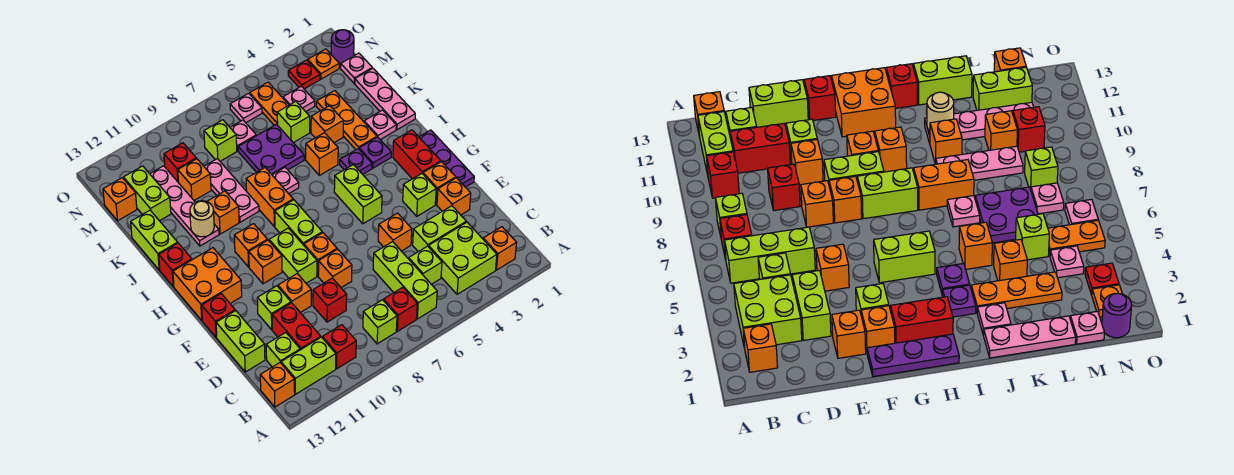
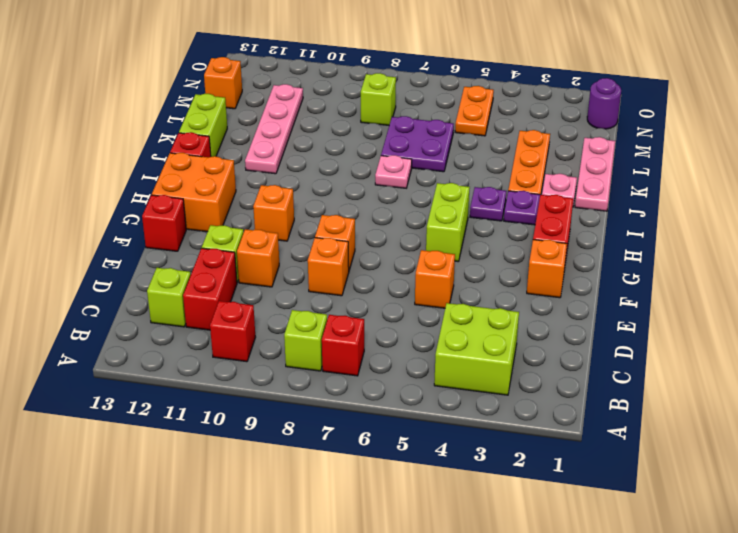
none -> orange 1x1 brick [483,227,517,270]
none -> lime 1x3 brick [373,242,437,319]
none -> lime 1x2 brick [281,337,336,394]
none -> orange 1x1 brick [260,363,295,407]

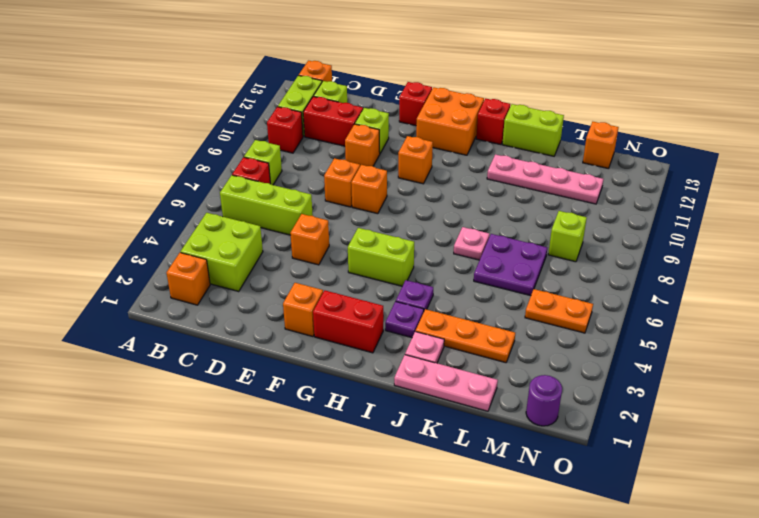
none -> lime 1x1 brick [409,246,442,284]
none -> lime 1x2 brick [413,206,466,252]
none -> red 1x1 brick [313,278,347,322]
none -> lime 1x2 brick [216,311,265,372]

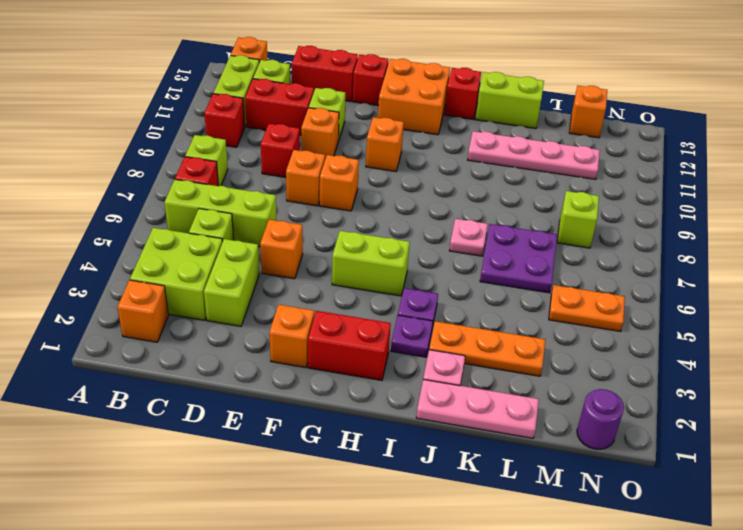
red 1x2 brick [292,46,358,102] -> lime 1x2 brick [216,311,265,372]
none -> orange 1x1 brick [437,178,471,215]
none -> purple 1x3 plate [419,130,474,187]
none -> lime 1x1 brick [403,174,436,216]
none -> lime 1x2 brick [269,228,317,283]

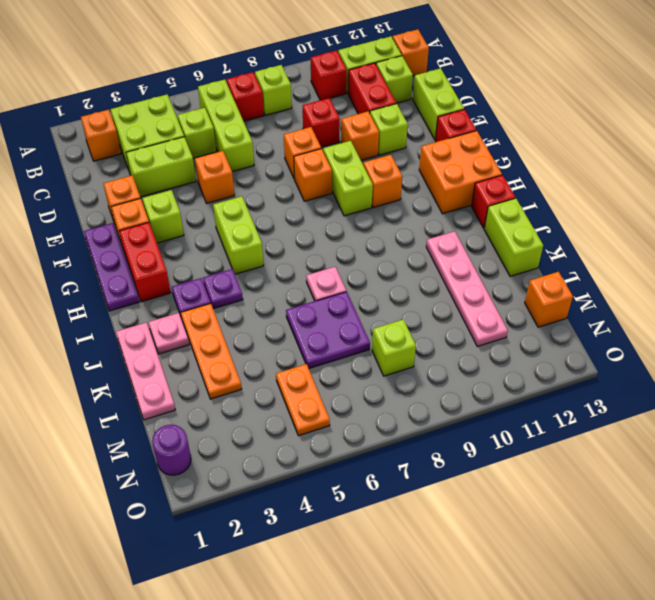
none -> lime 1x2 brick [275,200,322,245]
none -> orange 1x1 brick [234,224,267,267]
none -> orange 1x2 brick [246,168,293,227]
none -> orange 1x1 brick [306,133,338,175]

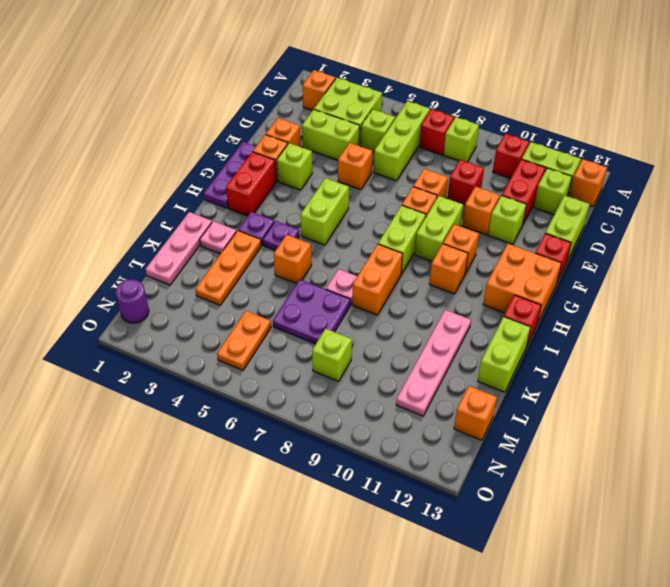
none -> pink 1x3 plate [204,159,259,222]
none -> orange 1x1 brick [207,191,239,234]
none -> orange 1x1 brick [311,106,343,143]
none -> lime 1x1 brick [277,102,310,143]

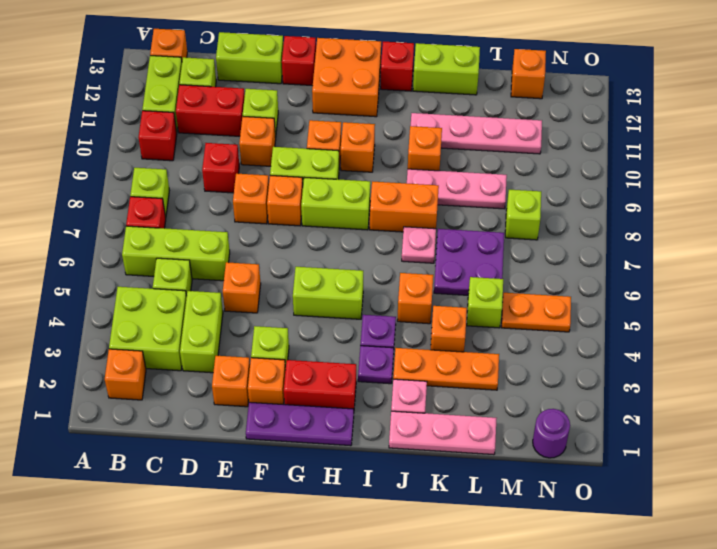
none -> orange 1x1 brick [178,159,211,200]
none -> lime 1x2 brick [123,166,171,221]
none -> pink 1x1 plate [341,53,372,83]
none -> pink 1x1 plate [283,86,315,112]

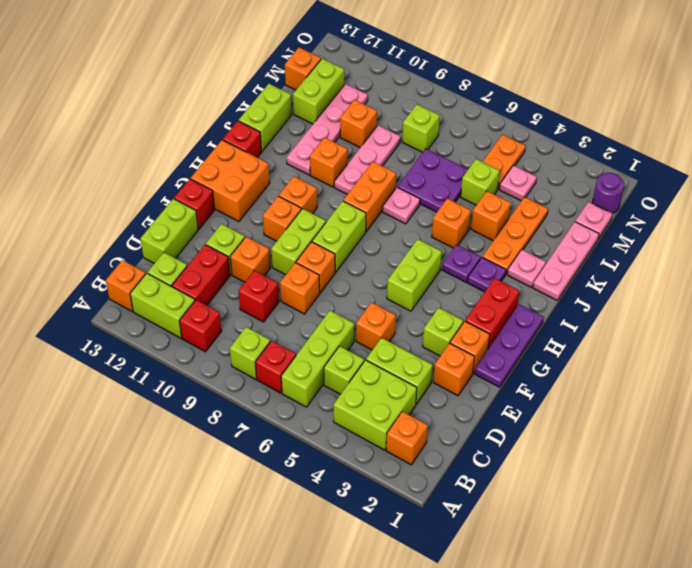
none -> pink 1x1 plate [230,120,256,151]
none -> red 1x1 brick [164,143,196,183]
none -> orange 1x1 plate [308,49,339,79]
none -> red 1x1 plate [288,60,320,89]

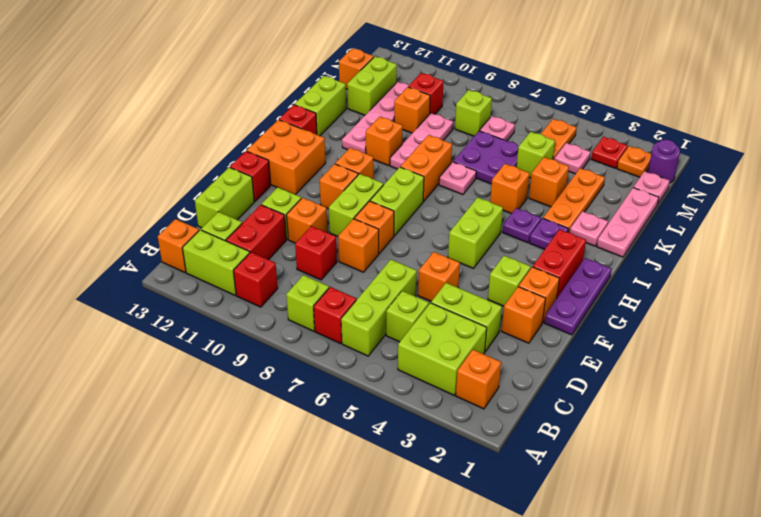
none -> pink 1x1 plate [230,93,262,123]
none -> tan 1x1 round brick [190,201,214,237]

